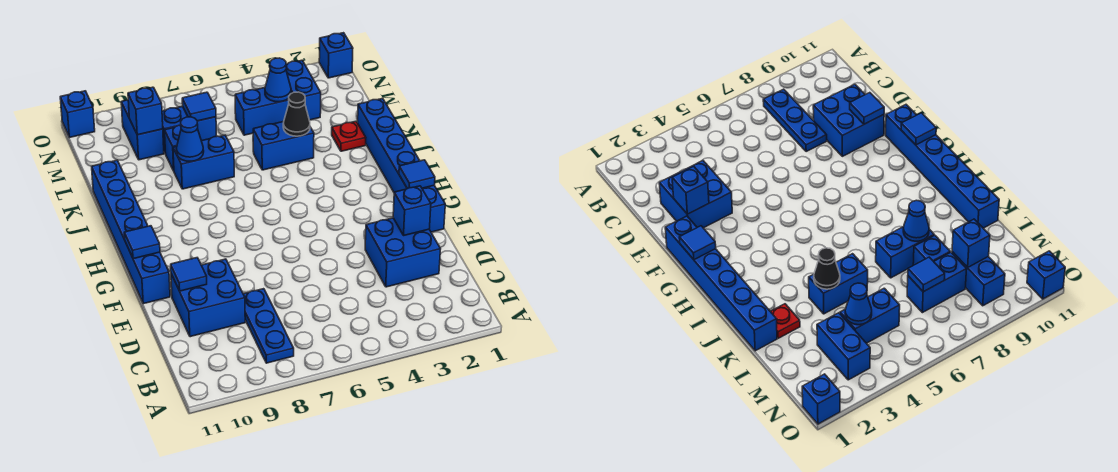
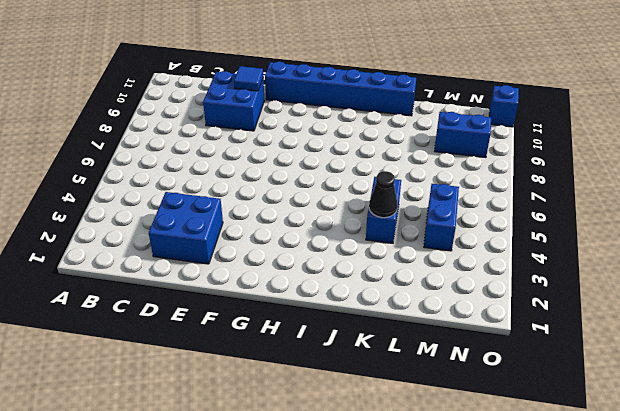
none -> blue 1x3 plate [243,289,294,363]
none -> blue 1x6 brick [358,98,445,232]
none -> red 1x1 plate [332,121,366,151]

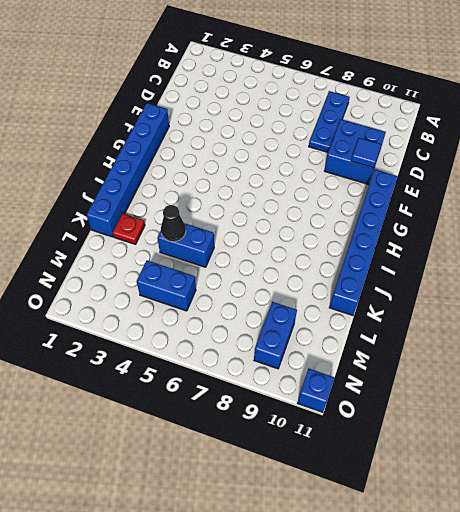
none -> blue 2x2 brick [365,218,440,287]
none -> blue 1x2 brick [173,135,234,189]
none -> blue 1x1 brick [165,125,181,171]

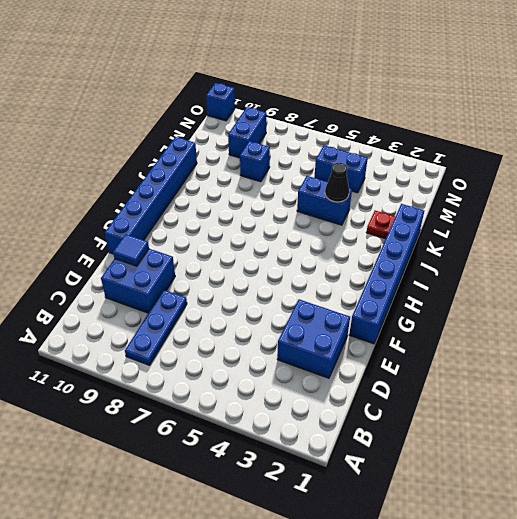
none -> blue 1x2 brick [173,135,234,189]
none -> blue 1x2 brick [286,60,321,120]
none -> blue 1x2 brick [162,106,217,154]

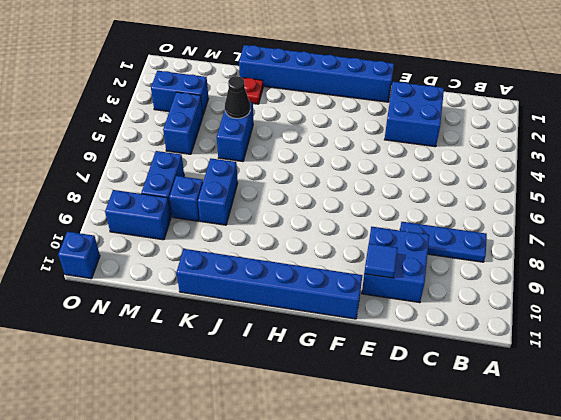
none -> blue 1x1 brick [319,33,353,78]
none -> blue 1x1 brick [393,186,431,235]
none -> blue 1x1 tile [399,160,435,189]

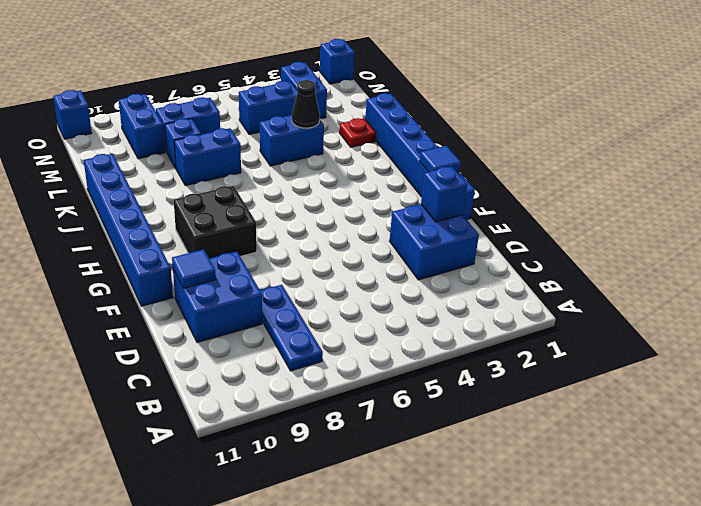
black 2x2 brick [174,186,257,259] -> none
none -> blue 1x1 tile [124,226,160,259]
none -> blue 1x1 cone [176,117,204,161]
none -> blue 1x1 cone [265,58,291,102]

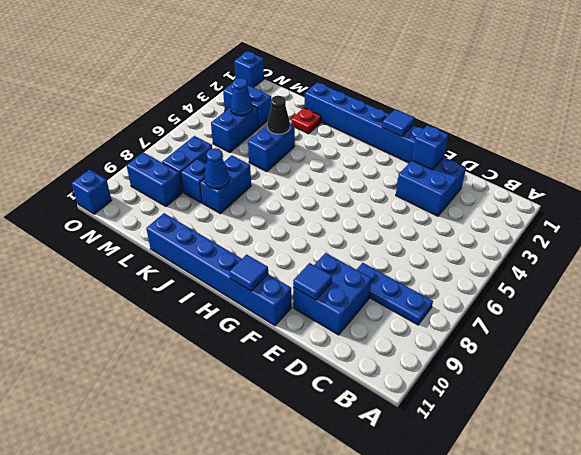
none -> blue 1x1 tile [182,92,216,121]
none -> blue 1x1 brick [128,87,163,135]

